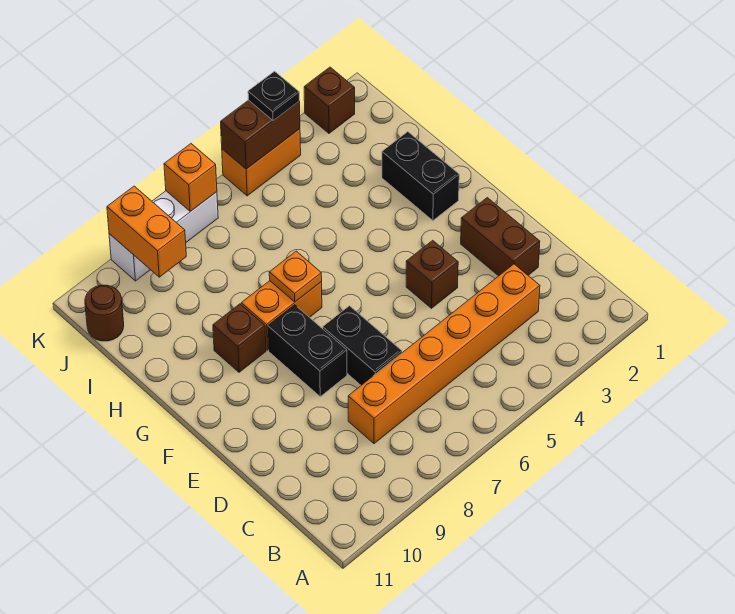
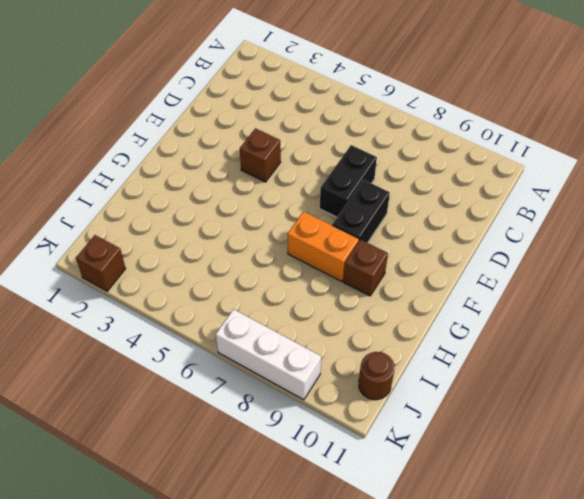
none -> orange 1x6 brick [348,264,540,444]
none -> brown 1x2 brick [461,198,540,276]
none -> black 1x2 brick [382,132,459,221]

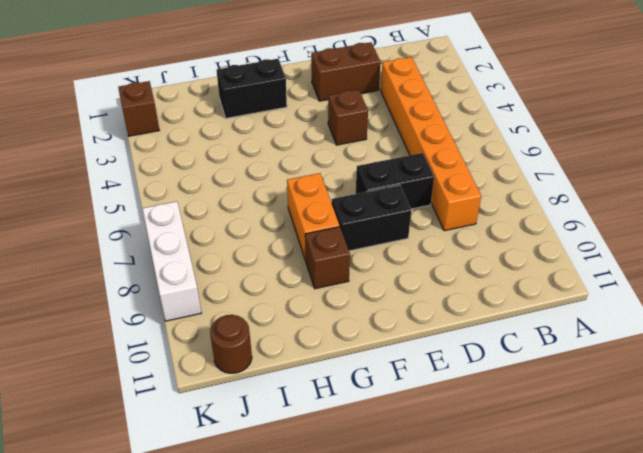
none -> orange 1x2 brick [222,129,301,196]
none -> orange 1x1 plate [269,251,322,302]
none -> orange 1x2 brick [107,186,186,277]

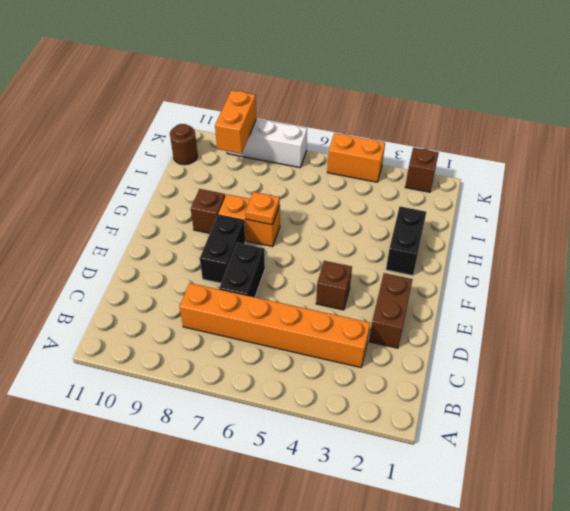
none -> brown 1x2 brick [221,100,300,169]
none -> orange 1x1 brick [164,144,217,211]
none -> black 1x1 plate [248,71,299,121]

